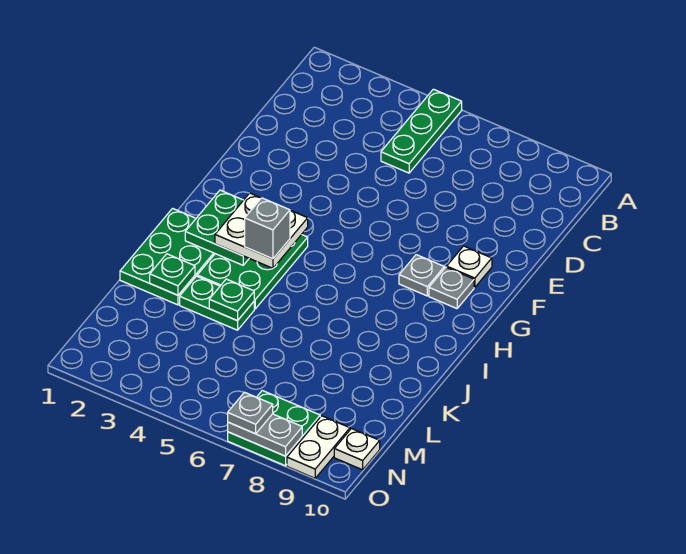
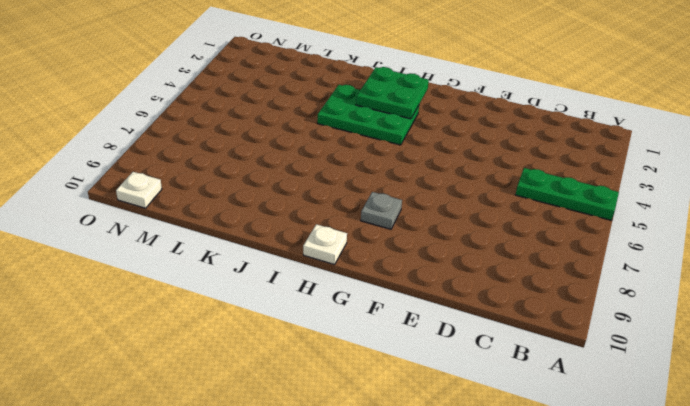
white 1x1 plate [303,224,347,265] -> white 1x1 plate moved to [447,246,492,287]
none -> grey 1x1 plate [429,267,474,309]
none -> green 2x3 plate [120,208,215,305]
none -> green 1x2 plate [180,276,254,330]

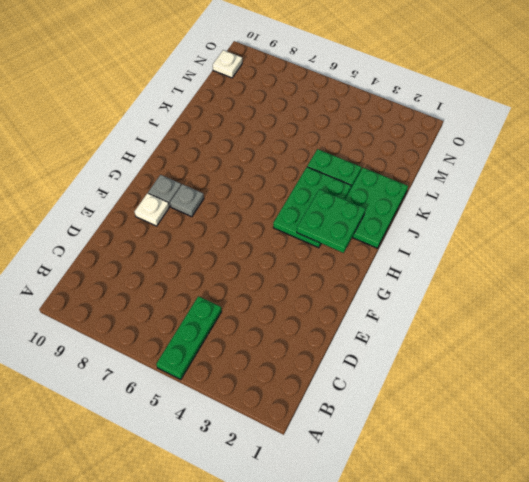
none -> green 2x2 plate [228,391,320,466]
none -> white 1x2 plate [287,416,350,478]
none -> green 1x1 plate [150,254,195,295]

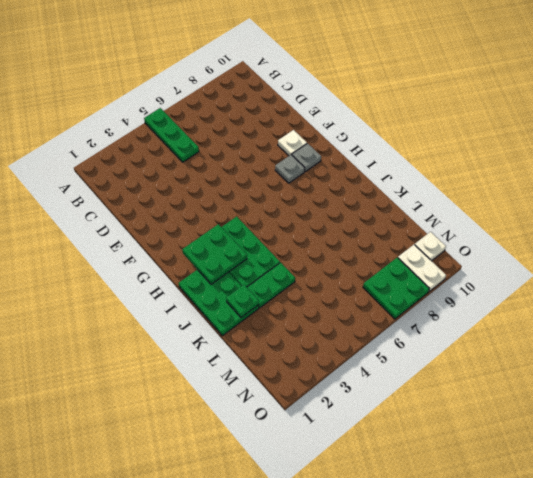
none -> green 1x1 plate [209,279,254,321]
none -> grey 1x2 plate [228,414,302,456]
none -> white 2x2 plate [215,193,308,268]

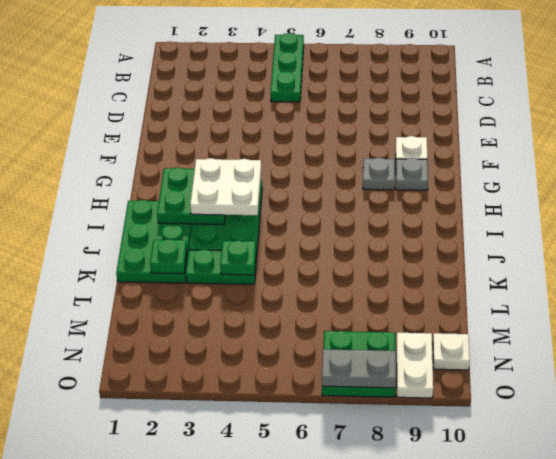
none -> grey 1x1 plate [228,392,273,434]
none -> grey 1x1 brick [245,198,290,259]

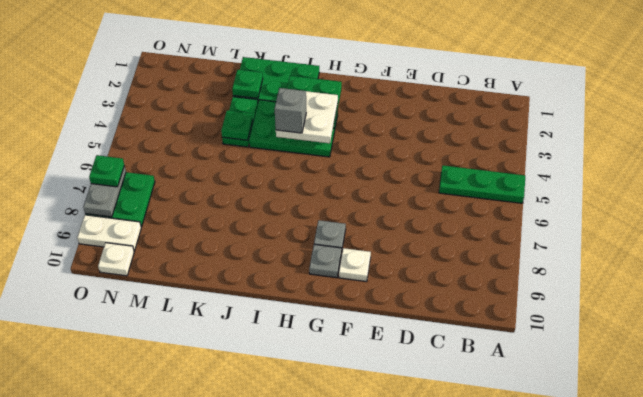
green 1x1 plate [89,155,124,187] -> grey 1x1 plate [228,392,273,434]

